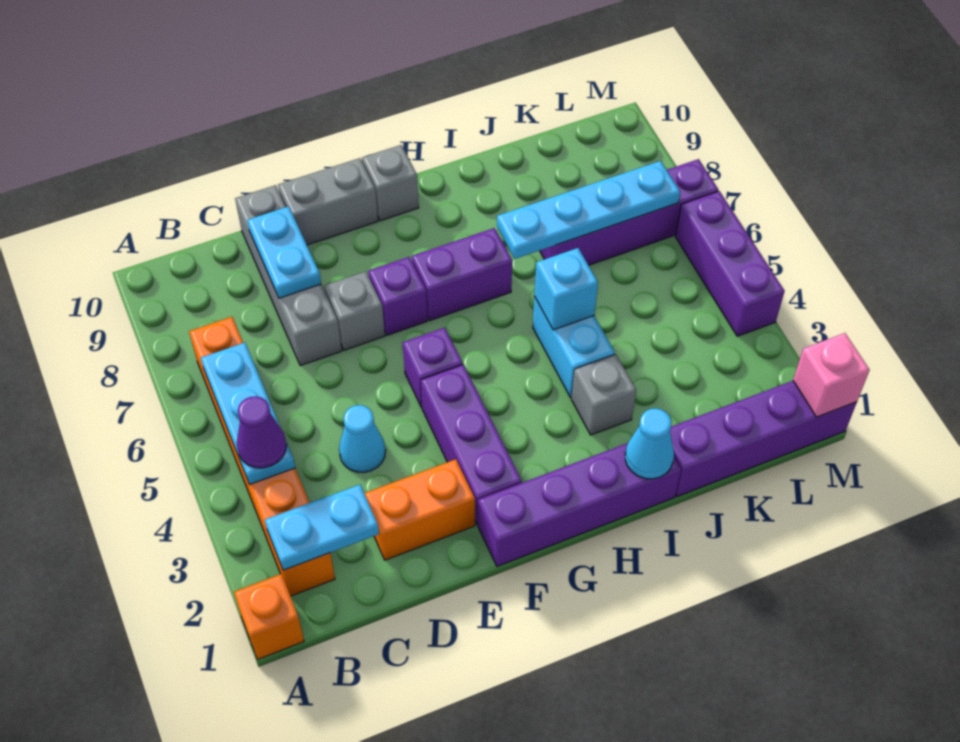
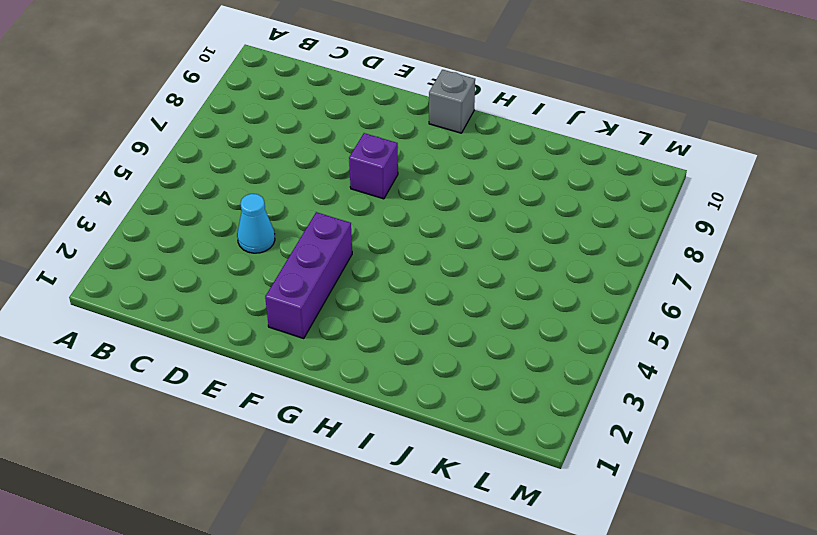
none -> orange 1x1 brick [234,574,304,660]
none -> orange 1x6 brick [189,317,335,596]
none -> orange 1x2 brick [364,459,475,560]

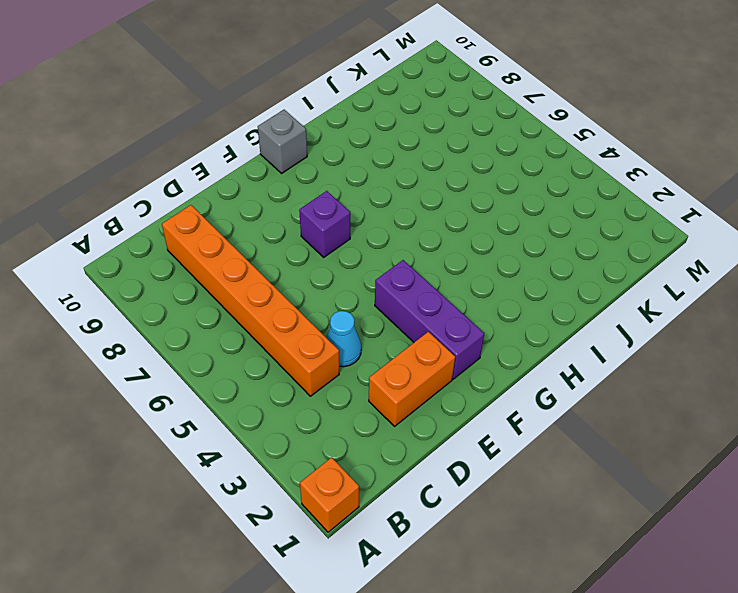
orange 1x6 brick [162,205,339,396] -> orange 1x6 brick moved to [189,317,335,596]
none -> grey 1x4 brick [235,185,342,366]
none -> grey 1x1 brick [324,272,385,350]
none -> grey 1x2 brick [278,158,378,245]

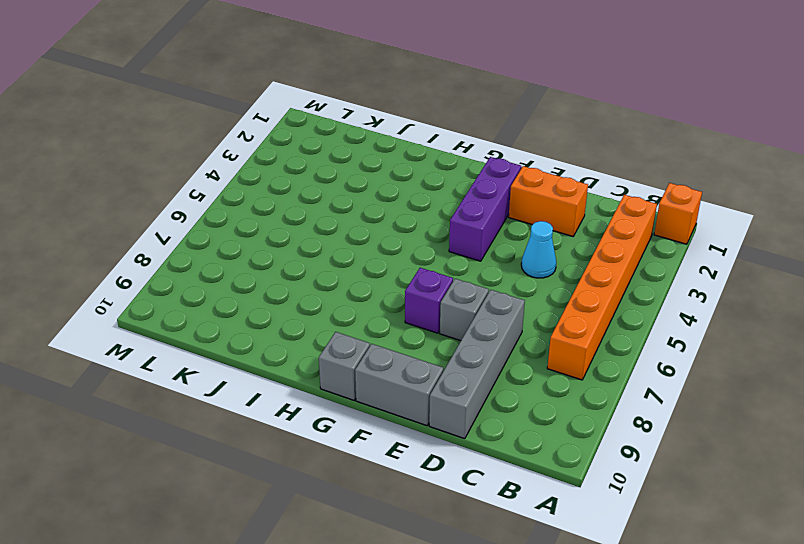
none -> purple 1x4 brick [478,443,681,566]
none -> purple 1x1 brick [403,328,463,408]
none -> purple 1x2 brick [412,228,512,320]

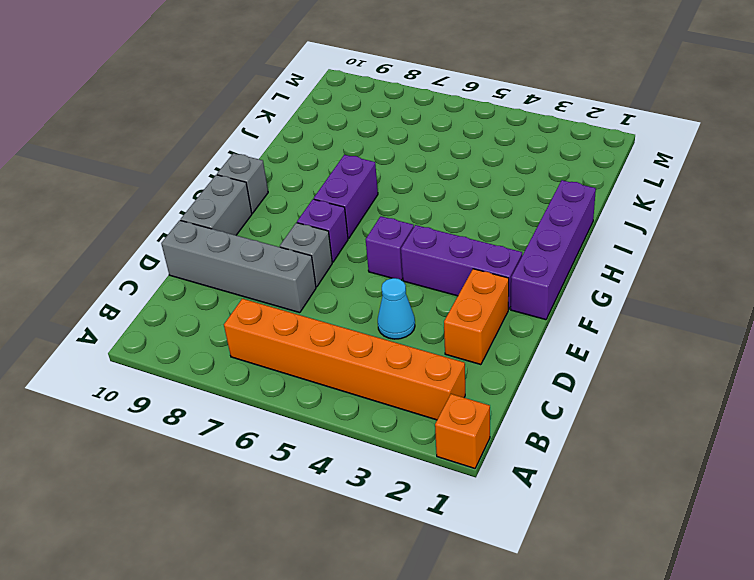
none -> grey 1x1 brick [571,354,636,435]
none -> cyan 1x2 brick [533,297,615,398]
none -> purple 1x4 brick [670,381,857,497]

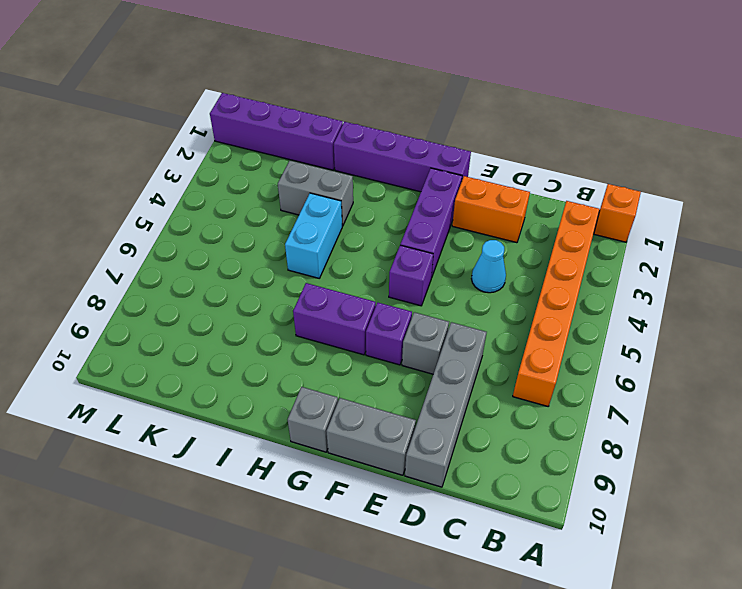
grey 1x2 brick [278,161,353,226] -> grey 1x1 brick [571,354,636,435]
none -> purple 1x4 brick [540,159,718,265]
none -> purple 1x3 brick [676,191,785,336]
none -> cyan 1x2 plate [265,485,379,570]

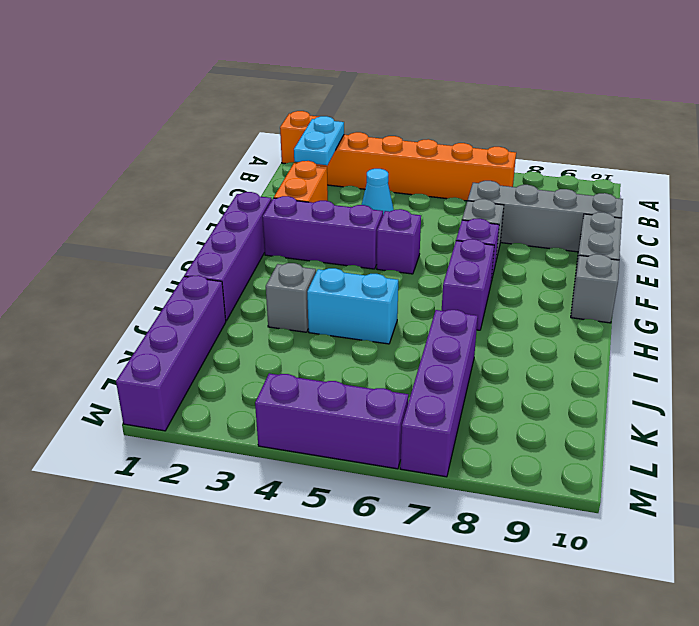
none -> cyan 1x3 plate [201,343,295,485]
none -> cyan 1x2 plate [247,206,321,298]
none -> cyan 1x1 cone [625,408,674,479]

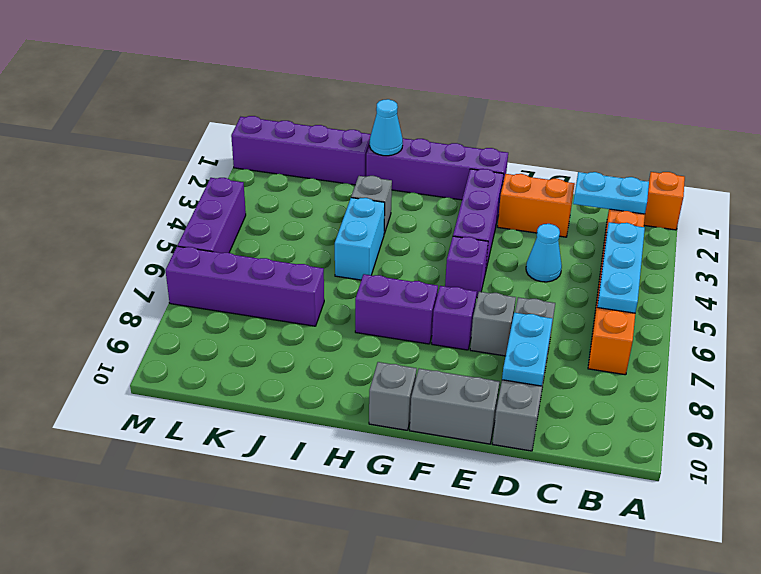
none -> cyan 1x1 brick [534,248,598,330]
none -> cyan 1x4 plate [497,161,680,259]
none -> pink 1x1 brick [793,333,870,417]

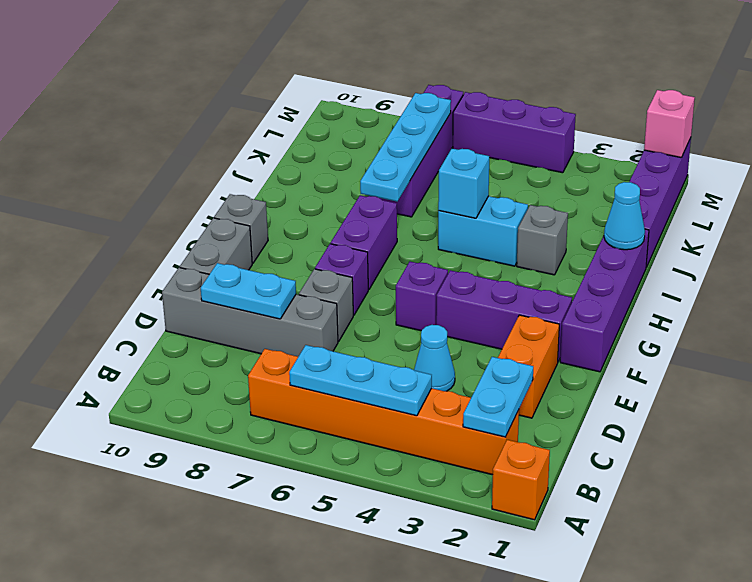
none -> purple 1x1 cone [237,396,287,468]

